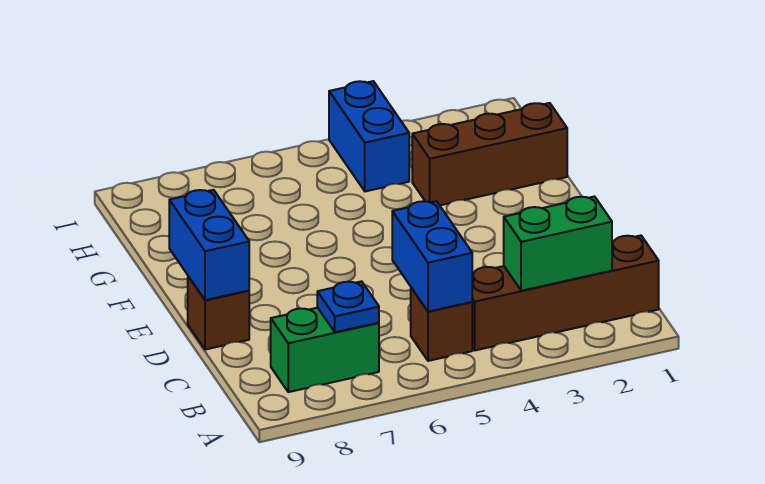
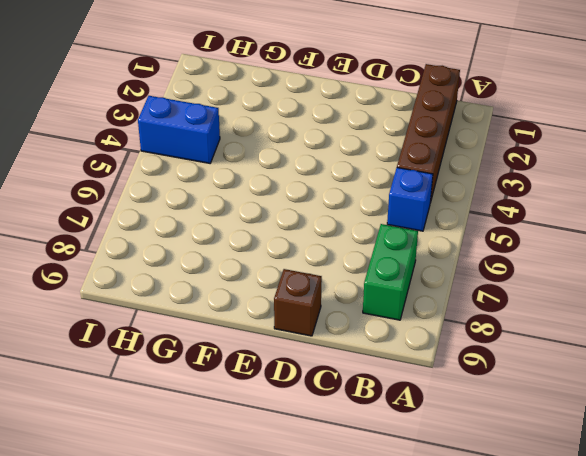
blue 1x1 brick [387,168,433,231] -> brown 1x1 brick [411,288,472,361]
none -> brown 1x3 brick [412,103,567,205]
none -> green 1x2 brick [504,196,612,291]

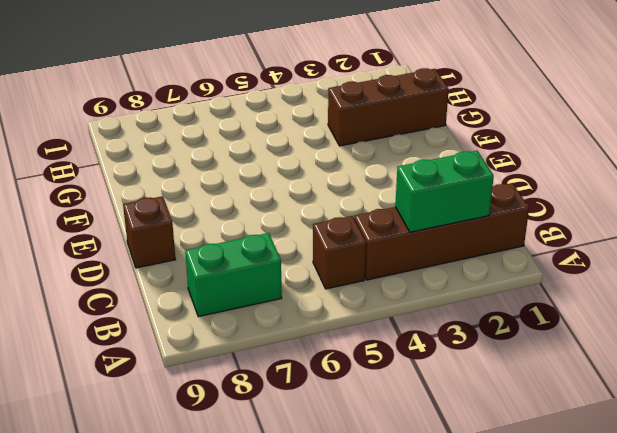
none -> blue 1x2 brick [329,81,409,191]
none -> blue 1x2 brick [392,201,472,312]

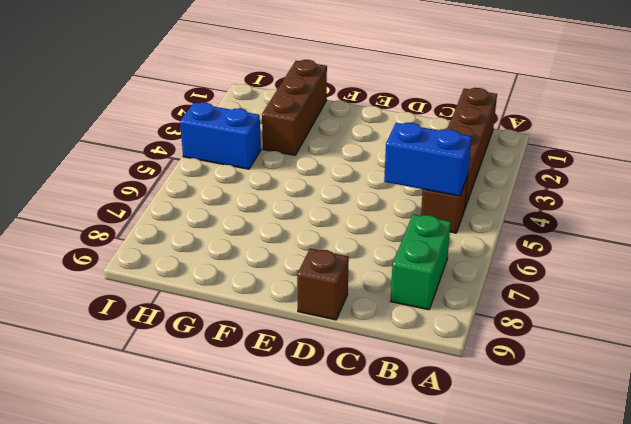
none -> green 1x2 brick [504,196,612,291]
none -> blue 1x1 plate [317,281,379,332]

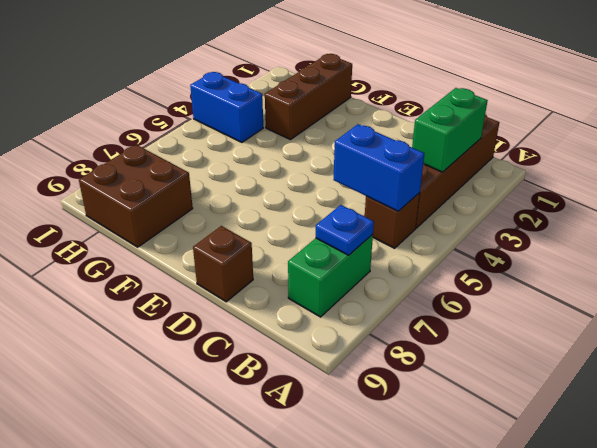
brown 2x2 brick [79,145,193,247] -> none
none -> blue 1x2 brick [169,190,249,300]

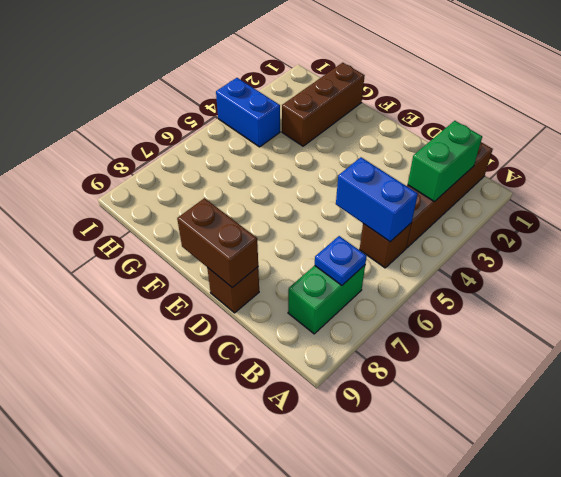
brown 1x2 brick [177,198,258,288] -> blue 1x2 brick [169,190,249,300]

